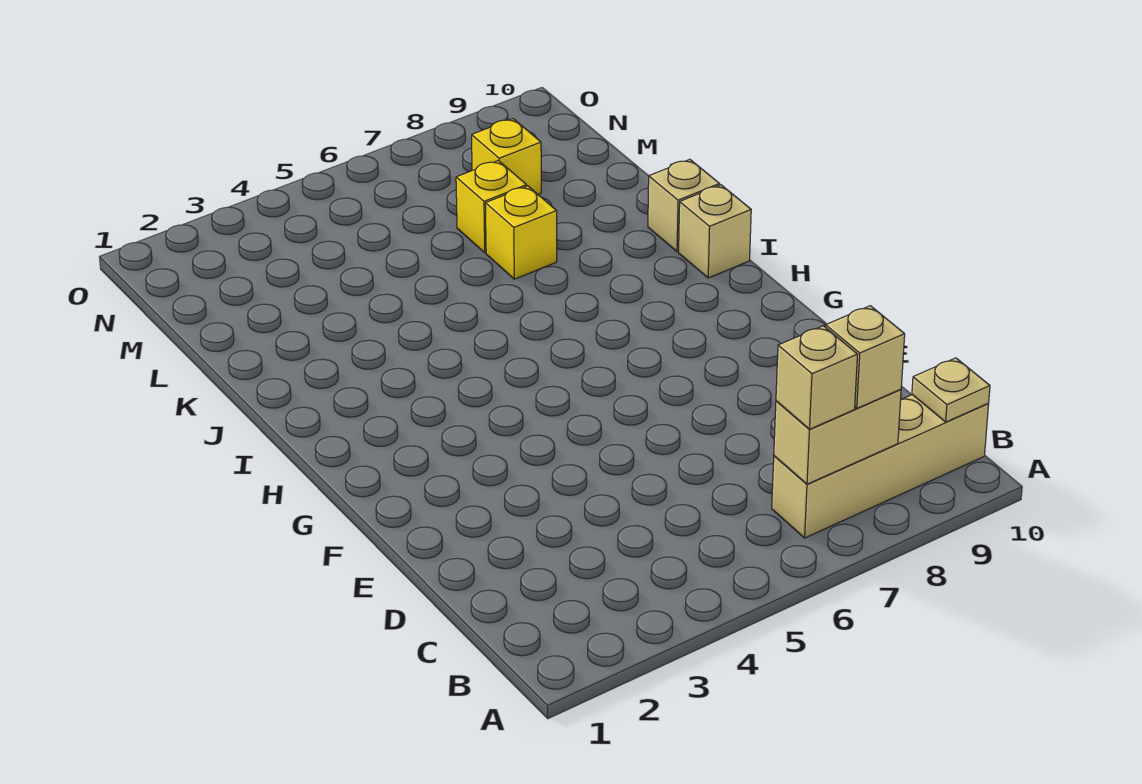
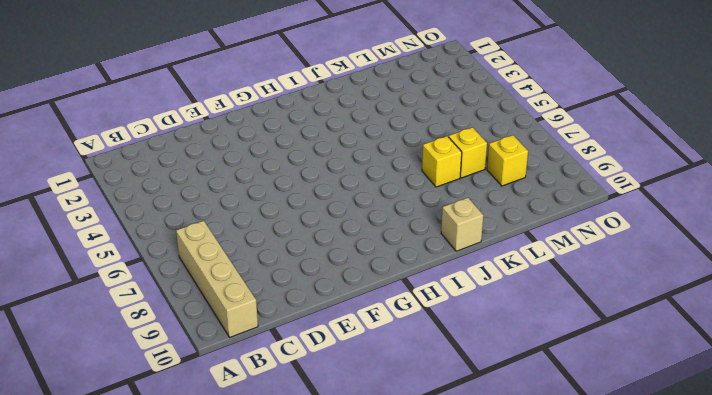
none -> tan 1x1 brick [679,185,751,278]
none -> tan 1x2 brick [774,389,901,484]

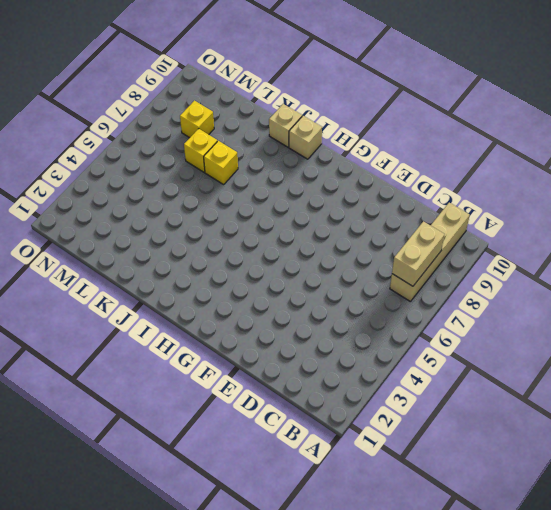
none -> tan 1x1 plate [912,358,990,422]
none -> tan 1x1 brick [776,326,858,429]

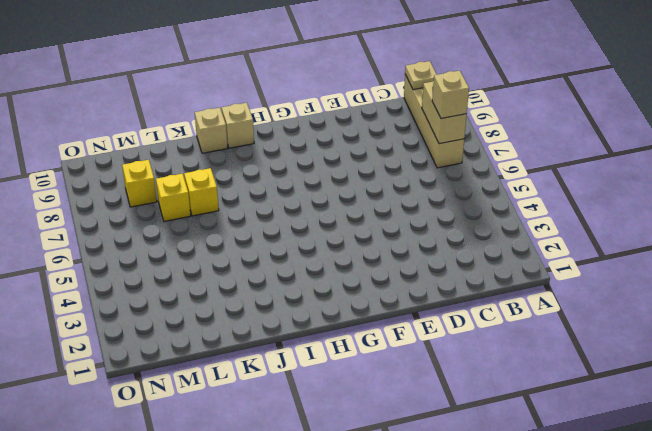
none -> tan 1x1 brick [826,306,905,408]

